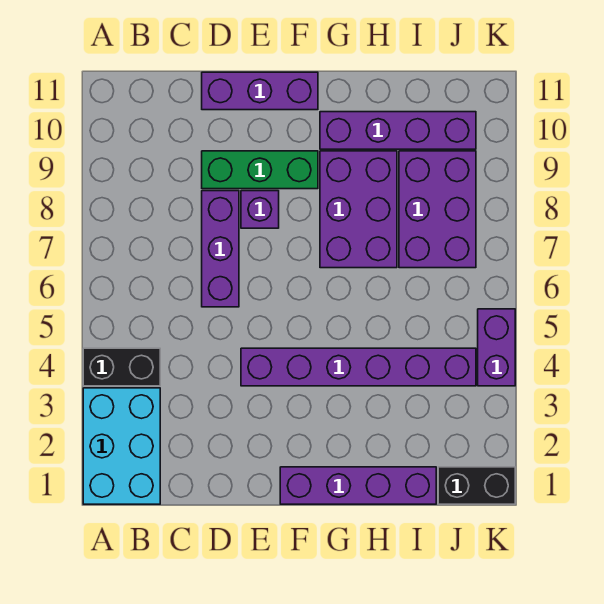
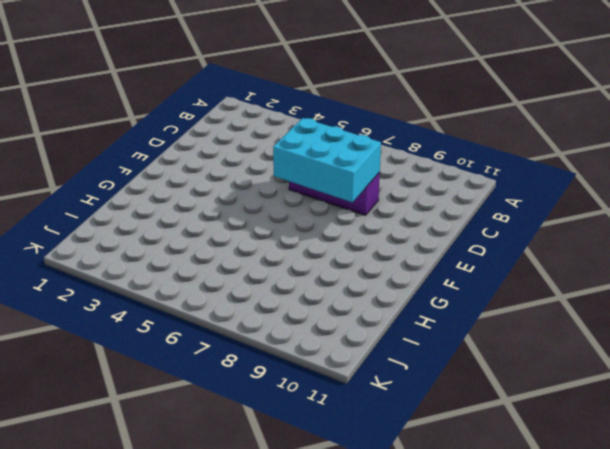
cyan 2x3 brick [273,118,381,202] -> cyan 2x3 brick moved to [83,388,160,504]
none -> black 1x2 brick [83,348,160,386]
none -> green 1x3 brick [202,151,318,189]
none -> purple 1x3 brick [202,72,318,110]

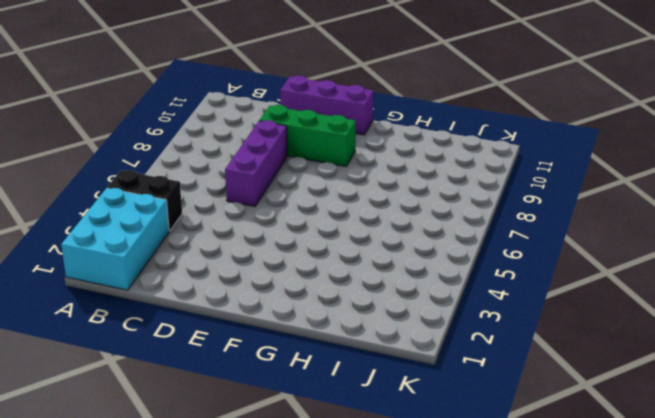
none -> purple 1x6 brick [241,348,476,386]
none -> purple 1x1 brick [241,191,279,228]
none -> purple 1x4 brick [280,467,436,504]

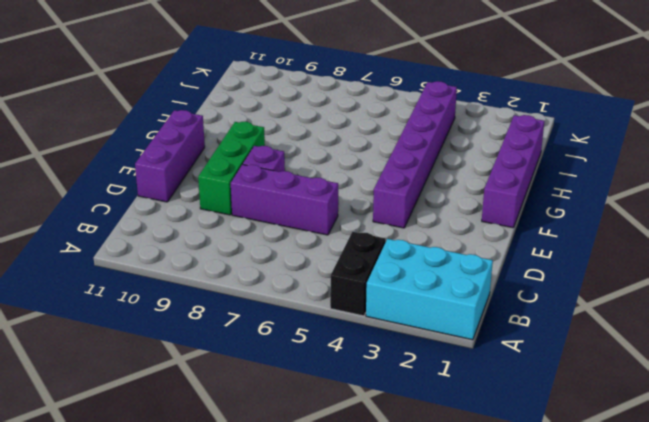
none -> purple 2x3 brick [320,151,397,268]
none -> purple 1x4 brick [320,112,476,149]
none -> purple 2x3 brick [399,151,476,268]

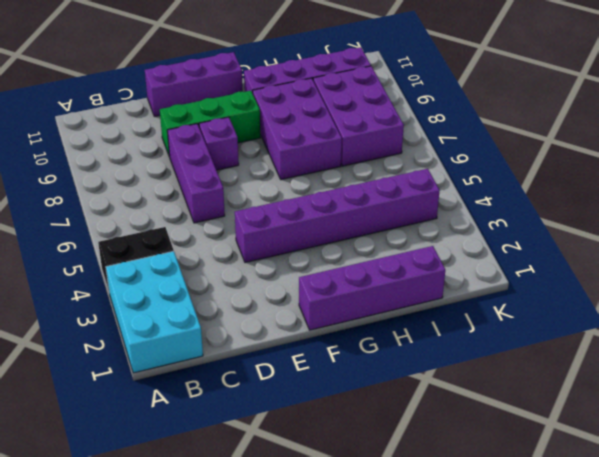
none -> black 1x2 brick [438,467,515,504]
none -> purple 1x2 brick [478,309,515,386]

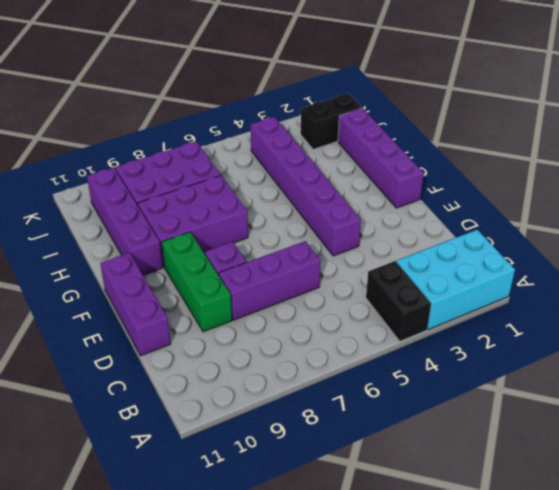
black 1x2 brick [301,94,362,149] -> black 1x2 brick turned to [438,467,515,504]
none -> purple 1x2 brick [478,309,515,386]

